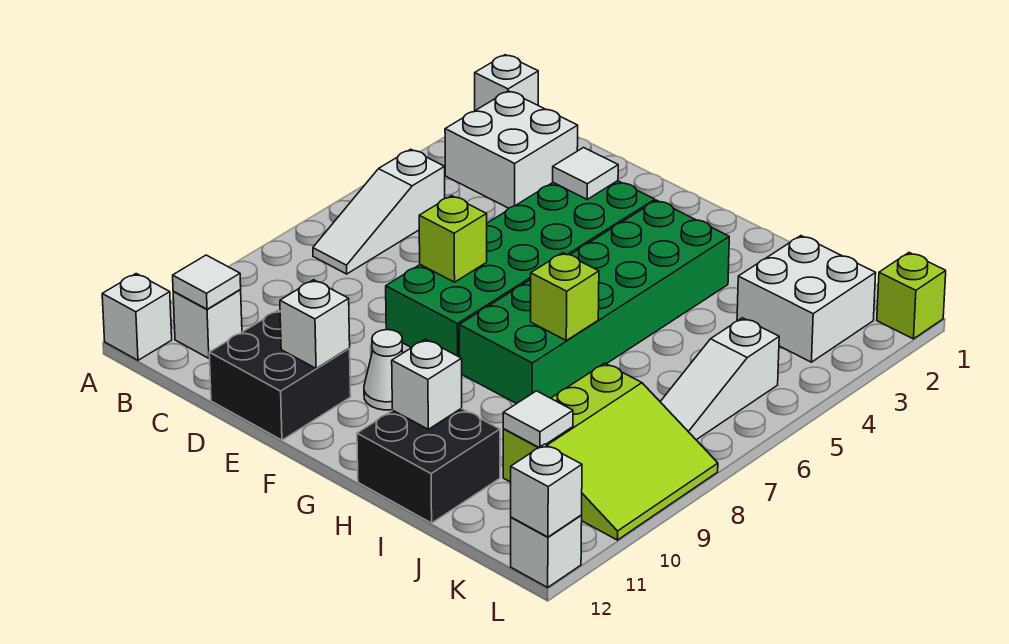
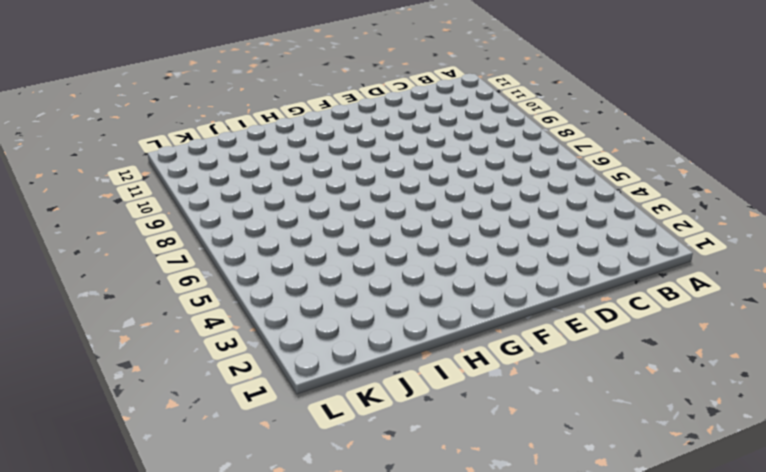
none -> white 1x1 brick [475,55,538,110]
none -> white 1x1 brick [102,274,172,360]
none -> white 2x2 brick [445,91,578,208]

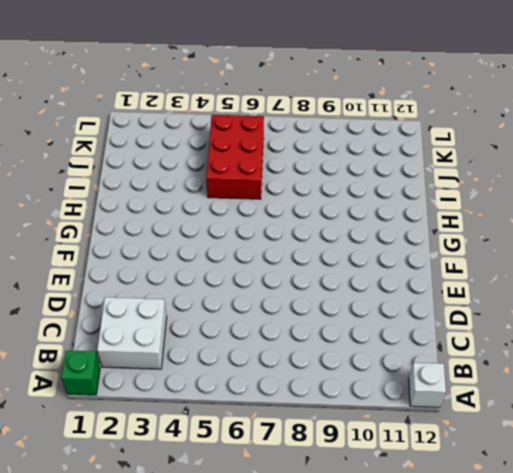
green 1x1 brick [61,351,100,395] -> white 1x1 brick [475,55,538,110]
red 2x3 brick [206,115,264,199] -> white 1x3 slope [660,318,779,440]
none -> white 1x3 slope [313,149,445,274]
none -> white 1x1 brick [173,290,242,358]
none -> black 2x2 brick [209,310,351,440]

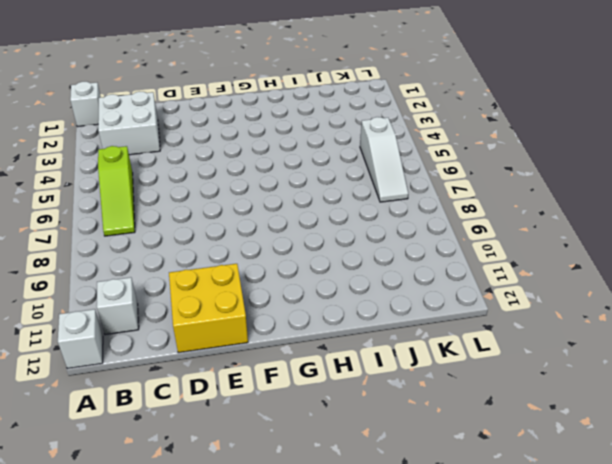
lime 1x3 slope [98,146,135,236] -> white 1x3 slope [313,149,445,274]
yellow 2x2 brick [169,264,248,353] -> black 2x2 brick [209,310,351,440]
none -> green 2x6 brick [386,181,655,357]
none -> white 1x1 cone [364,330,403,410]
none -> green 2x6 brick [459,200,729,404]

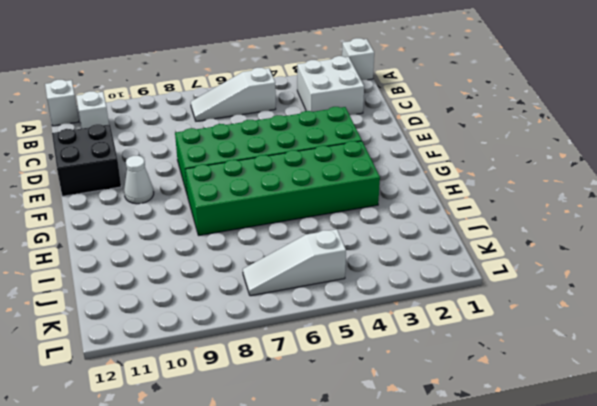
none -> black 2x2 brick [357,408,500,523]
none -> white 2x2 brick [737,236,876,362]
none -> lime 3x3 slope [503,363,718,540]

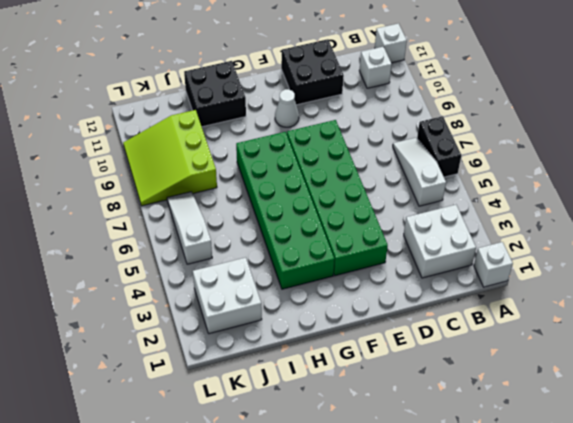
black 1x2 brick [417,116,461,177] -> none
none -> lime 1x1 brick [877,253,946,339]
none -> white 1x1 brick [511,515,582,587]
none -> white 1x1 tile [173,255,241,309]

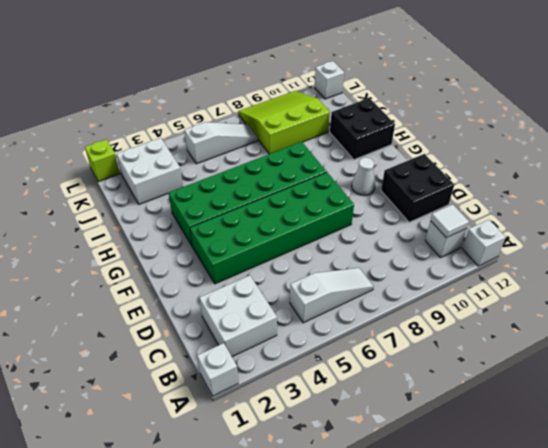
none -> white 1x1 tile [553,148,618,199]
none -> lime 1x1 brick [419,196,487,282]
none -> white 1x1 brick [280,280,350,368]

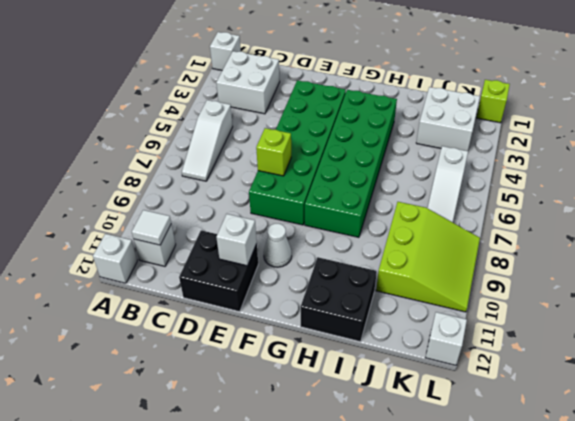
none -> white 1x1 tile [553,148,618,199]
none -> lime 1x1 brick [531,253,599,341]
none -> white 1x1 brick [392,339,462,429]

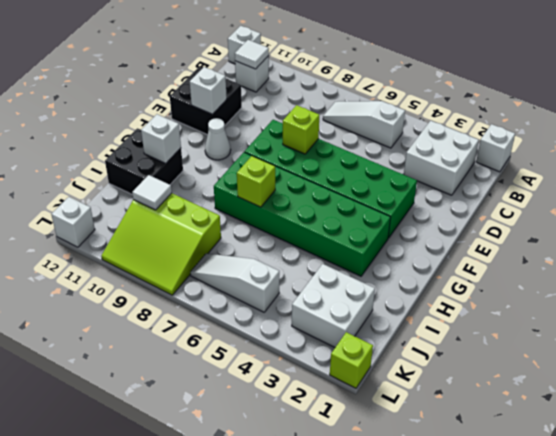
none -> white 1x1 tile [553,148,618,199]
none -> white 1x1 brick [511,444,582,537]

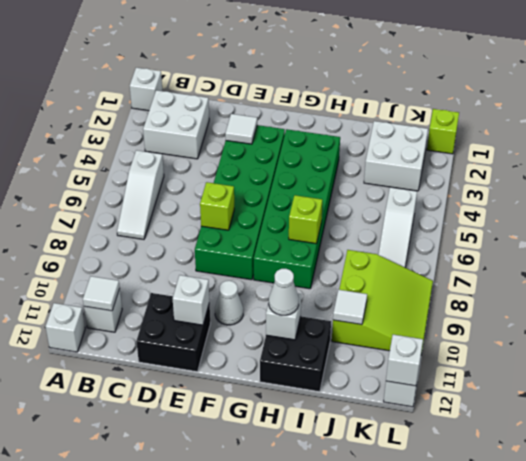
white 1x1 cone [269,269,299,315] -> none

